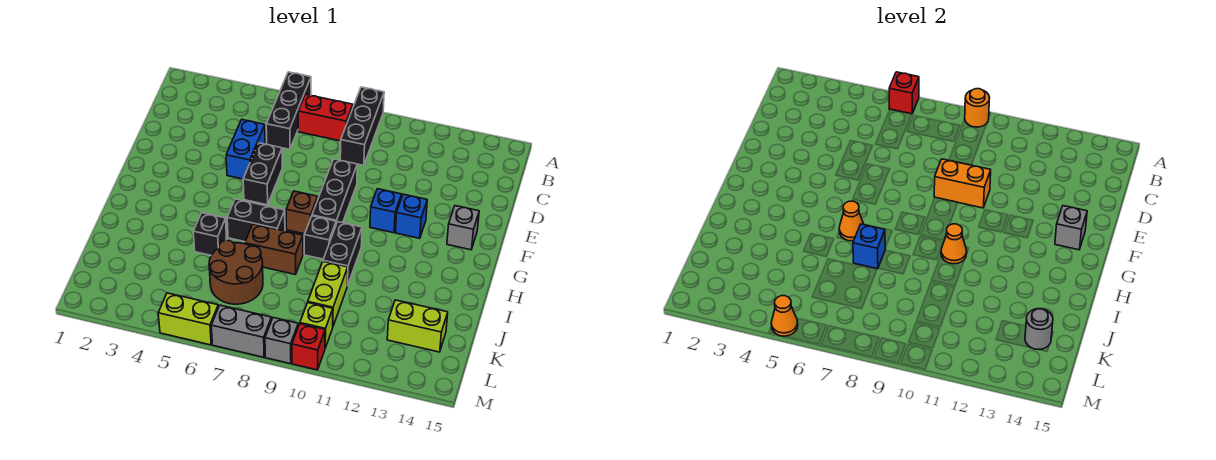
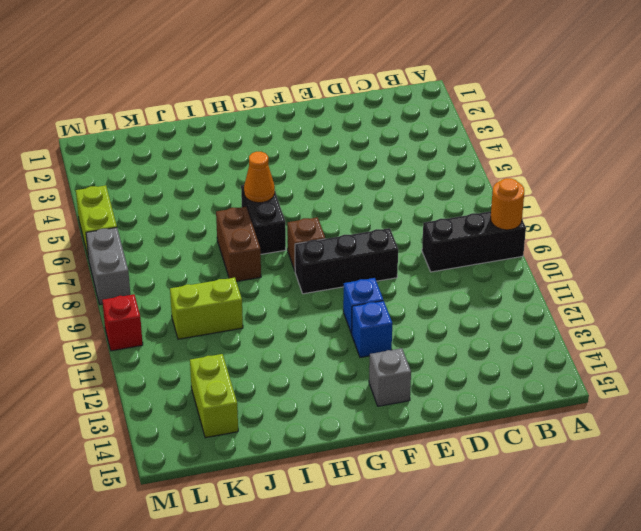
none -> black 1x3 brick [266,72,311,149]
none -> red 1x2 brick [298,94,353,141]
none -> blue 1x2 brick [226,120,265,179]
none -> black 1x2 brick [243,143,282,205]

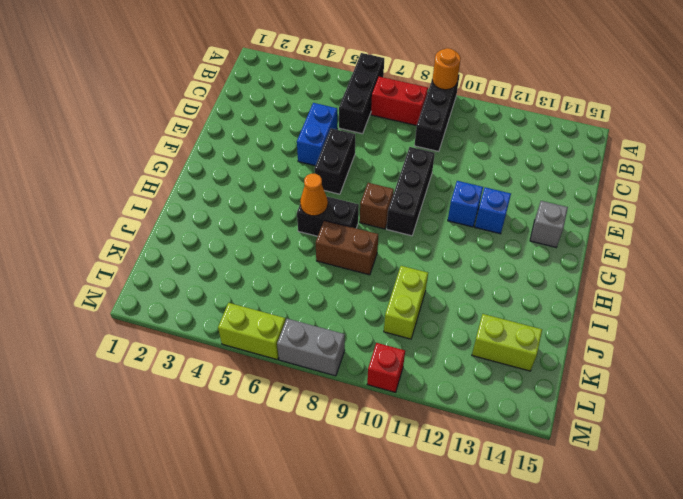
none -> black 1x1 brick [304,216,336,259]
none -> black 1x2 brick [323,222,362,286]
none -> black 1x1 brick [193,213,227,256]
none -> brown 2x2 round brick [209,240,263,304]

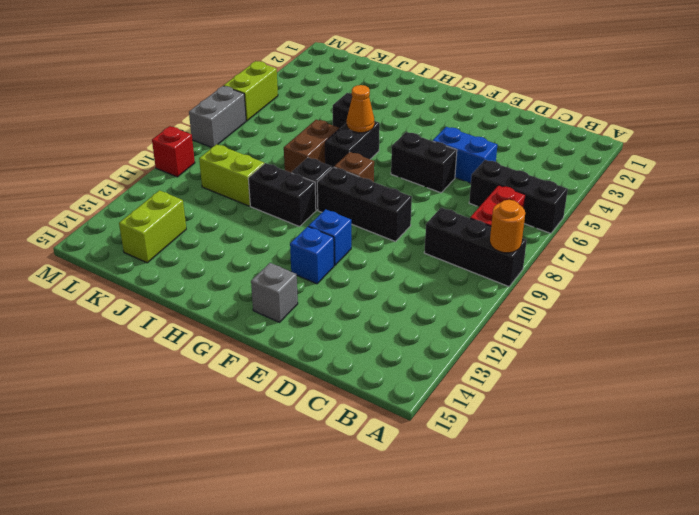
none -> brown 2x2 round brick [209,240,263,304]
none -> lime 1x1 brick [300,303,333,348]
none -> grey 1x1 brick [265,318,298,364]
none -> red 1x1 brick [889,72,919,114]

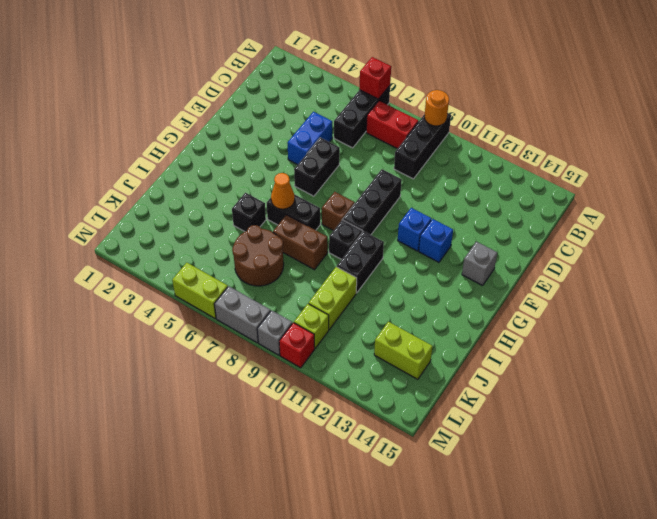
none -> orange 1x2 brick [934,159,991,208]
none -> grey 1x1 brick [1055,206,1087,250]
none -> orange 1x1 cone [941,224,967,264]
none -> blue 1x1 brick [853,224,885,269]

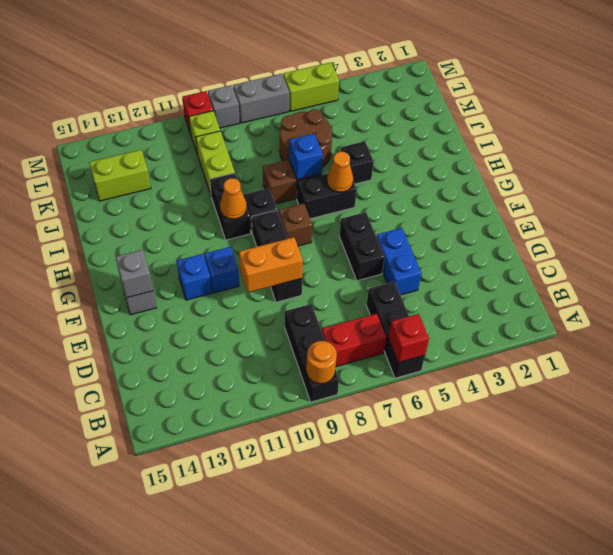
none -> grey 1x1 round brick [1025,309,1053,350]
none -> orange 1x1 cone [771,296,798,336]

